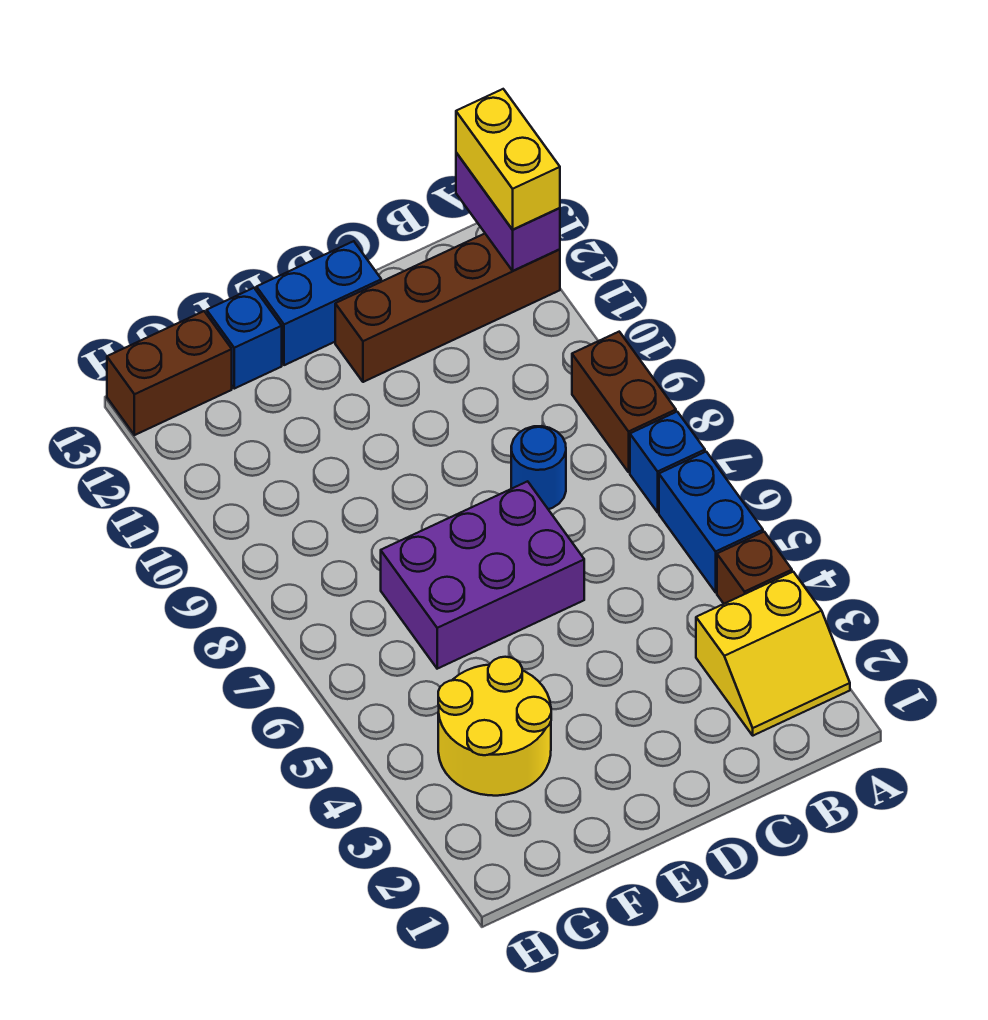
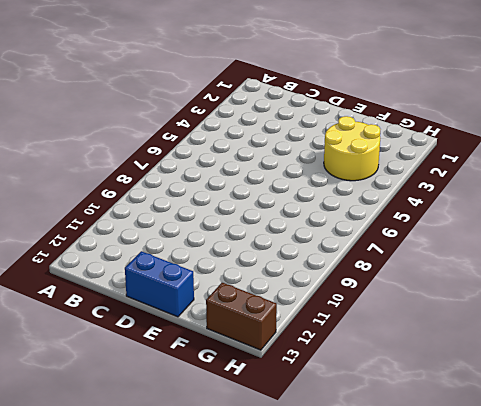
none -> yellow 2x2 slope [696,572,850,736]
none -> brown 1x1 brick [717,532,792,604]
none -> blue 1x2 brick [659,452,763,592]

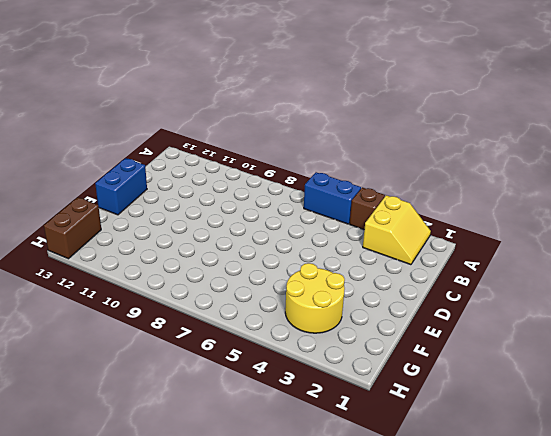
none -> blue 1x1 brick [630,412,705,512]
none -> brown 1x2 brick [572,332,676,472]
none -> brown 1x4 brick [335,234,560,382]

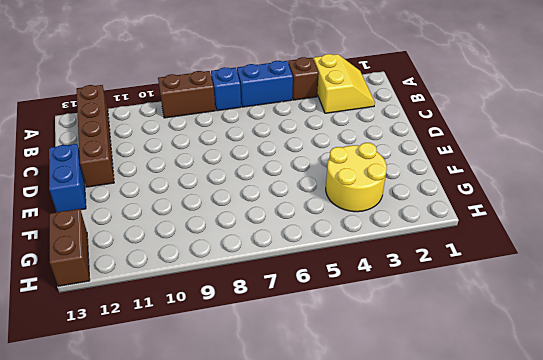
none -> blue 1x1 round brick [511,426,566,509]
none -> purple 2x3 brick [381,481,584,669]
none -> blue 1x1 brick [207,288,282,389]

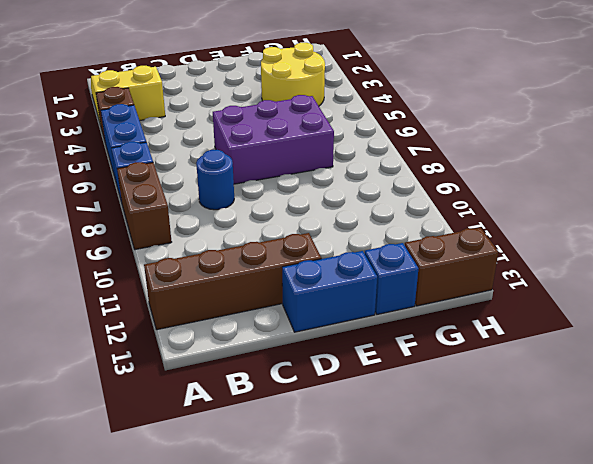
none -> purple 1x2 brick [456,153,560,271]
none -> yellow 1x2 brick [456,89,560,230]

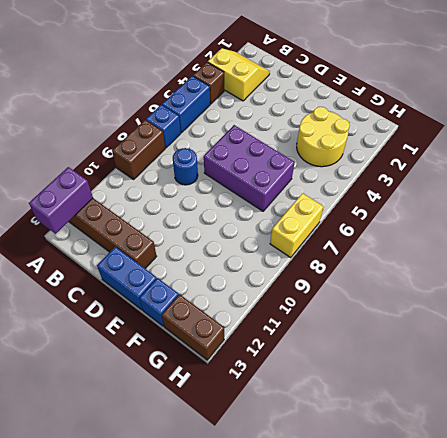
yellow 1x2 brick [270,193,323,258] -> yellow 1x2 brick moved to [456,89,560,230]

